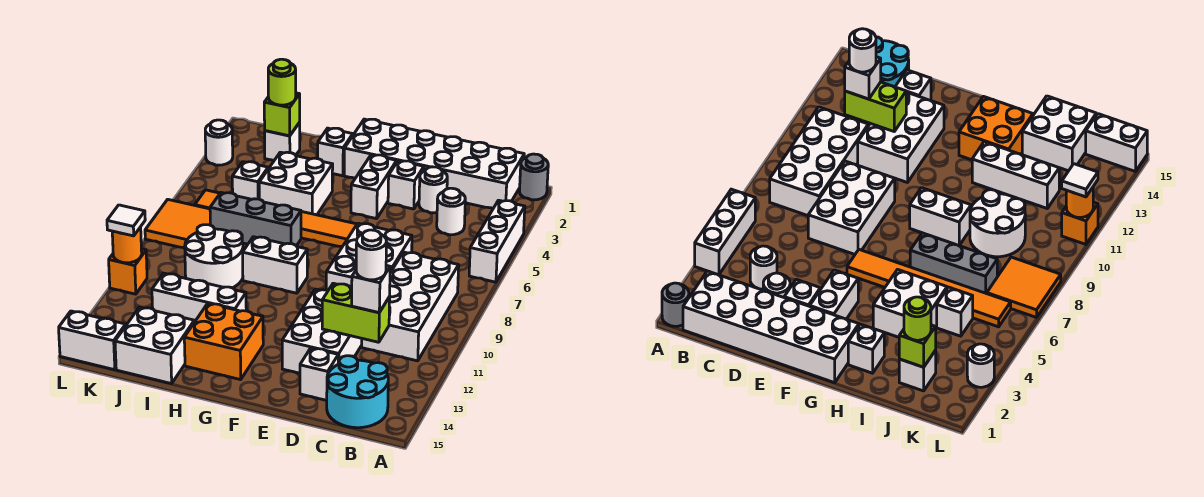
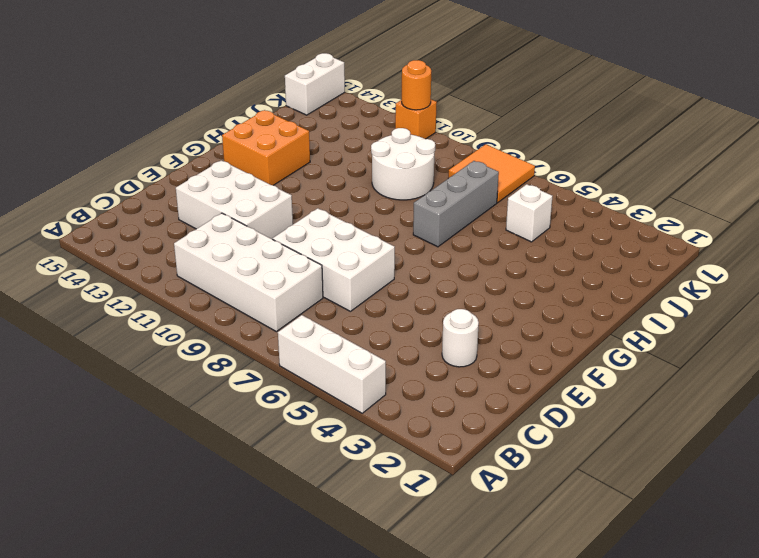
none -> grey 1x1 round brick [519,154,548,200]
none -> white 2x6 brick [344,119,524,208]
none -> cyan 2x2 round brick [327,356,388,428]
none -> white 1x1 round brick [437,188,465,235]

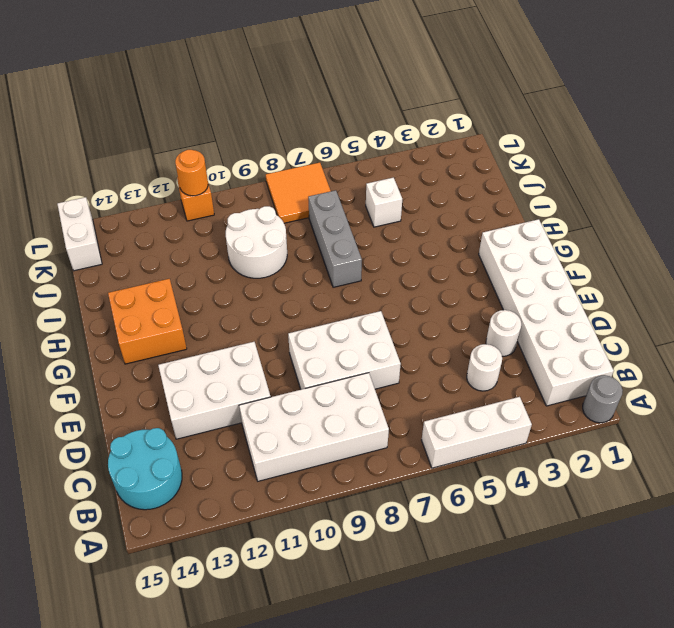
none -> white 1x1 brick [300,348,338,400]
none -> white 1x1 brick [388,161,424,209]
none -> white 1x2 brick [351,155,397,219]
none -> orange 1x6 tile [195,190,357,247]

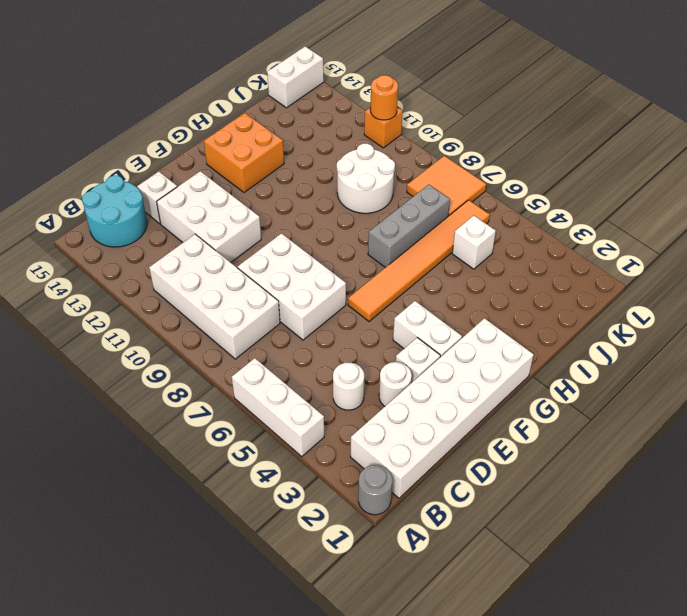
none -> white 1x2 brick [243,237,307,293]
none -> white 1x1 brick [318,128,353,176]
none -> white 2x2 brick [259,152,333,215]
none -> white 1x3 brick [152,273,246,322]

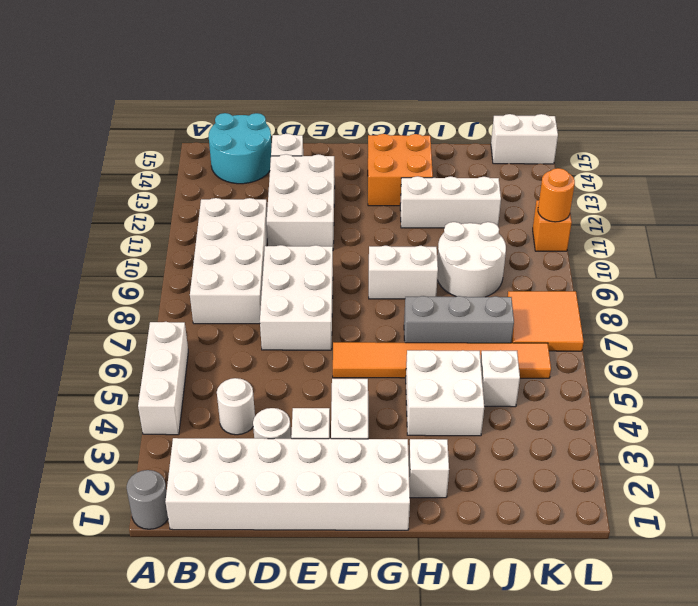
none -> white 2x2 brick [115,307,194,384]
none -> white 1x1 brick [265,123,300,160]
none -> white 1x1 round brick [205,120,233,165]
none -> lime 1x2 brick [322,283,390,342]

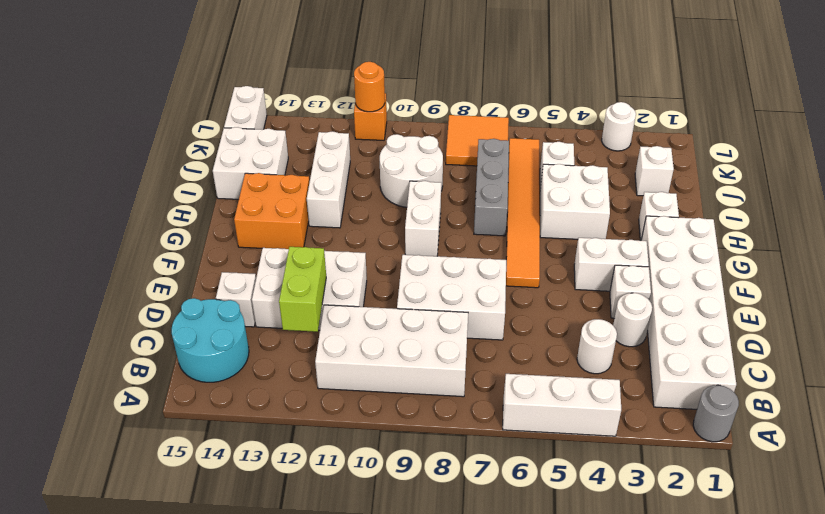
none -> lime 1x1 brick [264,93,300,136]
none -> white 1x1 brick [352,265,390,313]
none -> lime 1x1 round brick [268,59,296,105]
none -> white 1x1 tile [107,205,145,236]

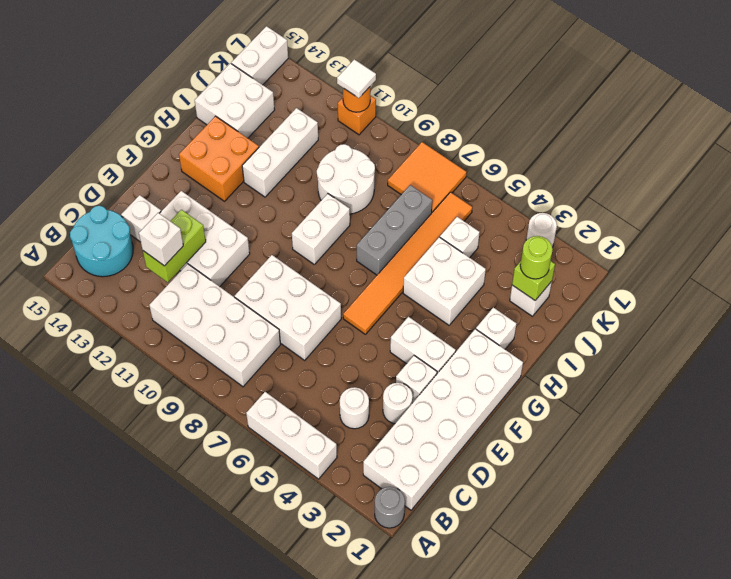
none -> white 1x1 round brick [356,230,387,280]

